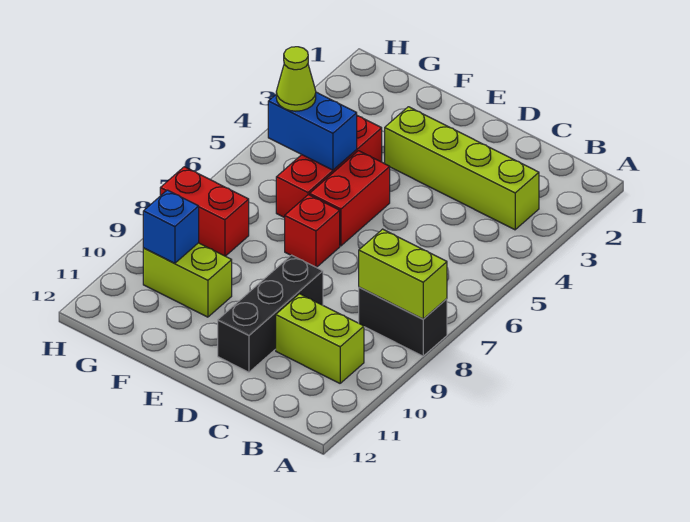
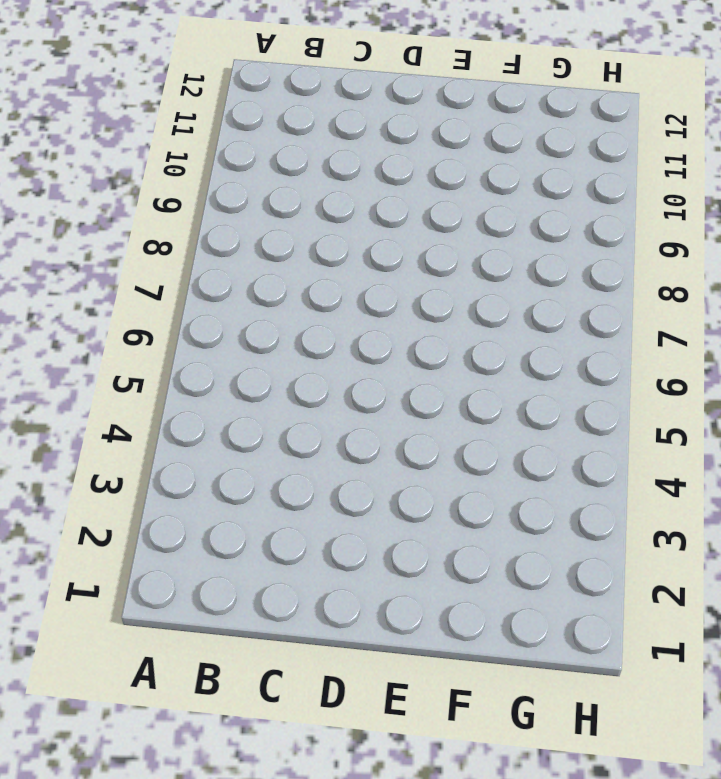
none -> black 1x2 brick [359,287,447,356]
none -> lime 1x4 brick [385,107,539,230]
none -> lime 1x2 brick [276,294,364,383]

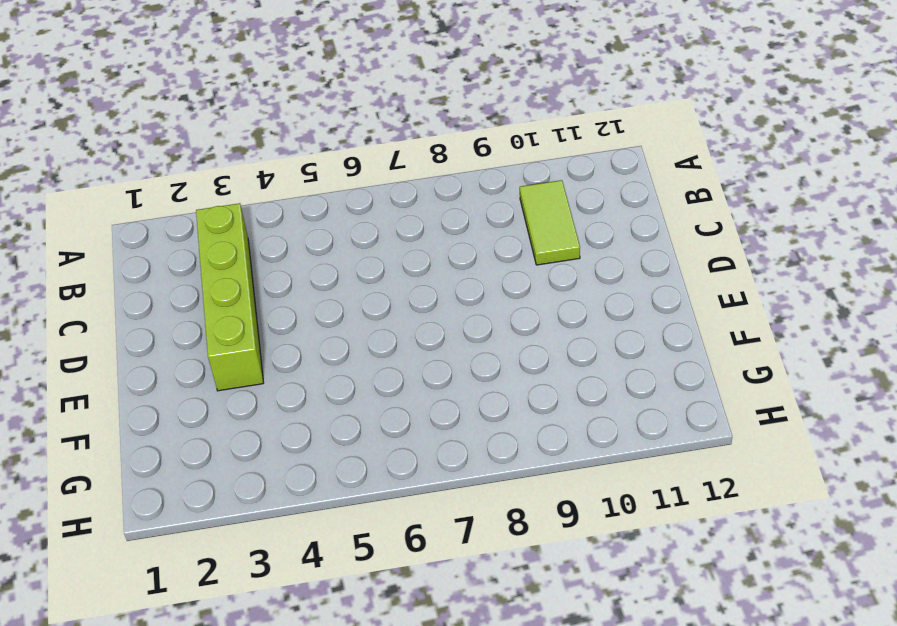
lime 1x2 tile [520,180,580,265] -> lime 1x2 brick [276,294,364,383]
none -> black 1x2 brick [359,287,447,356]
none -> black 1x3 brick [218,255,323,372]
none -> red 1x2 brick [310,151,390,246]

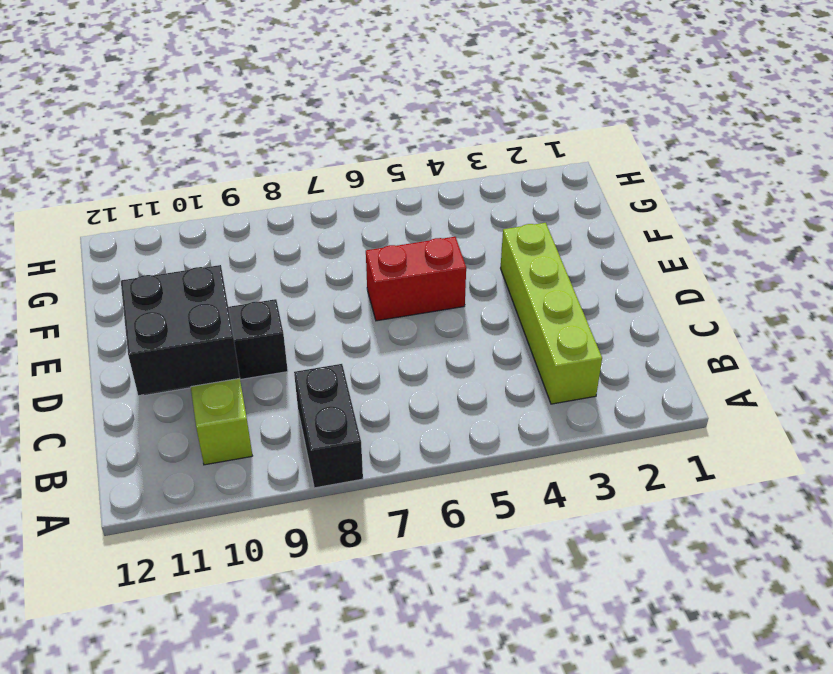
black 2x2 brick [121,265,240,395] -> none
none -> red 1x1 brick [285,195,340,268]
none -> red 1x3 brick [276,116,382,218]
none -> lime 1x2 brick [143,243,232,317]

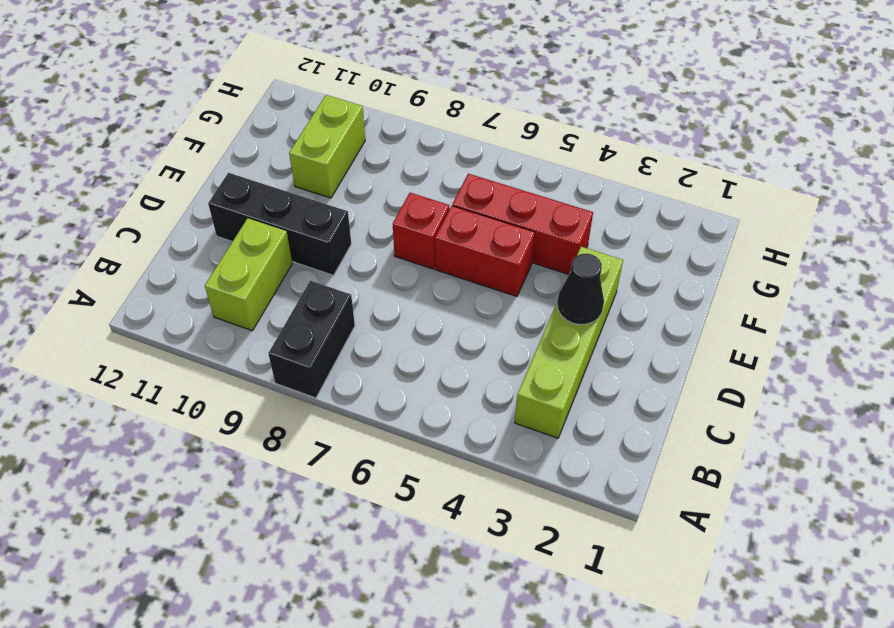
black 1x1 cone [557,253,604,325] -> none
none -> red 1x2 brick [160,167,249,256]
none -> lime 1x2 brick [359,229,447,319]
none -> blue 1x2 brick [268,92,357,170]

